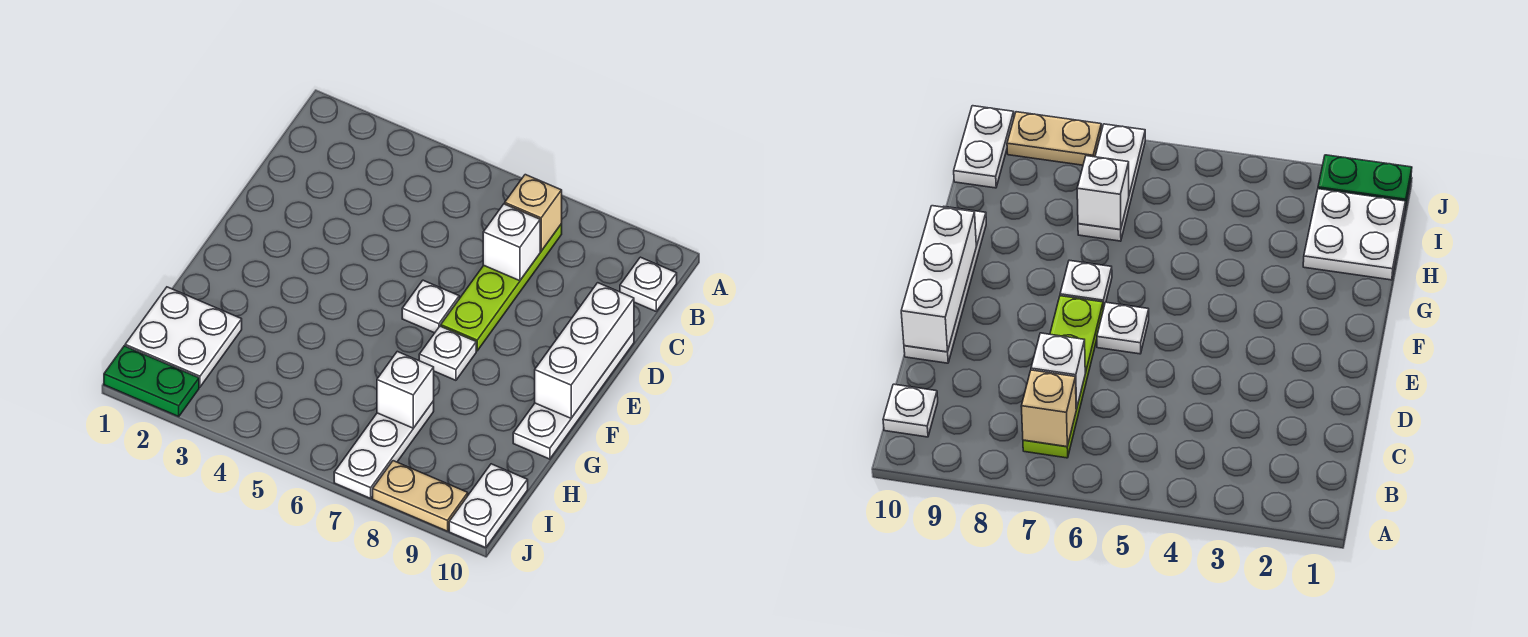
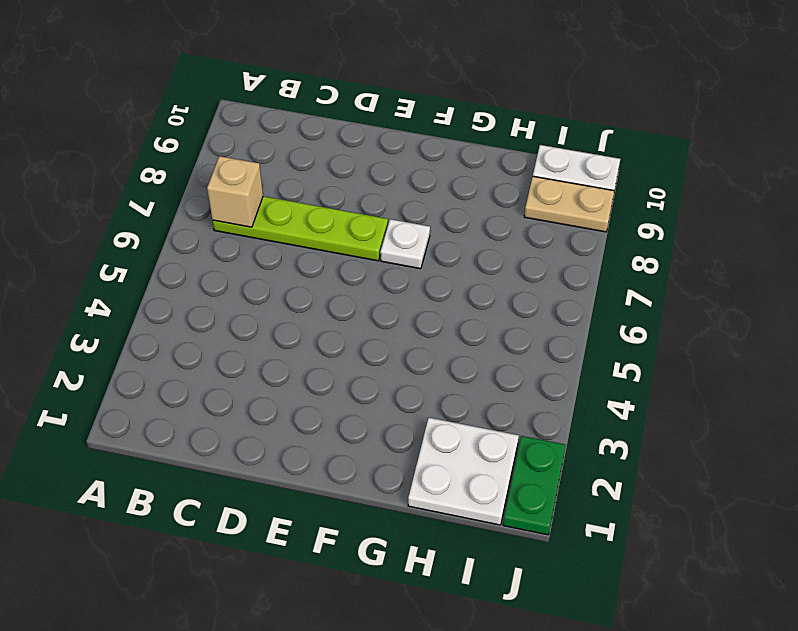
tan 1x2 plate [524,176,614,232] -> tan 1x2 plate turned to [373,461,468,531]
none -> white 1x1 plate [620,257,677,311]
none -> white 1x4 plate [513,332,634,459]
none -> white 1x1 plate [402,280,459,333]

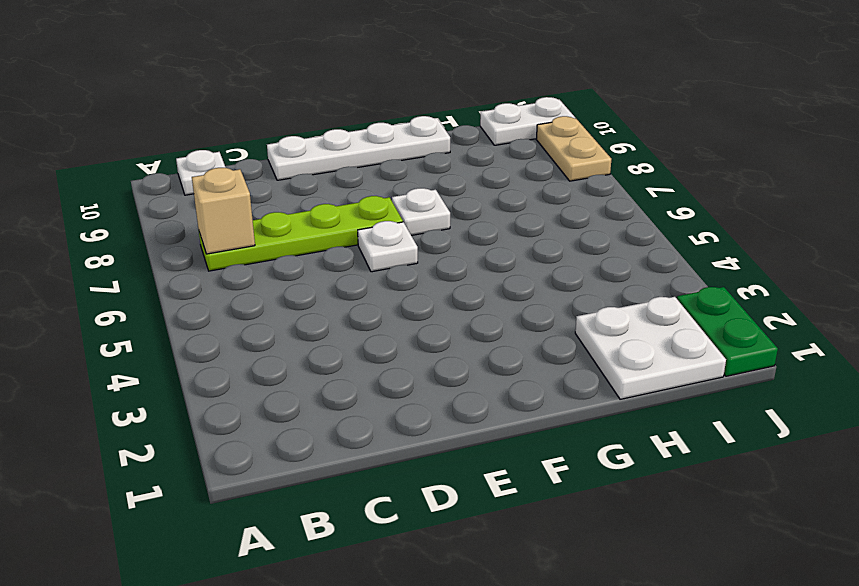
none -> white 1x3 plate [334,401,434,498]
none -> white 1x1 brick [483,204,540,281]
none -> white 1x3 brick [535,283,634,418]

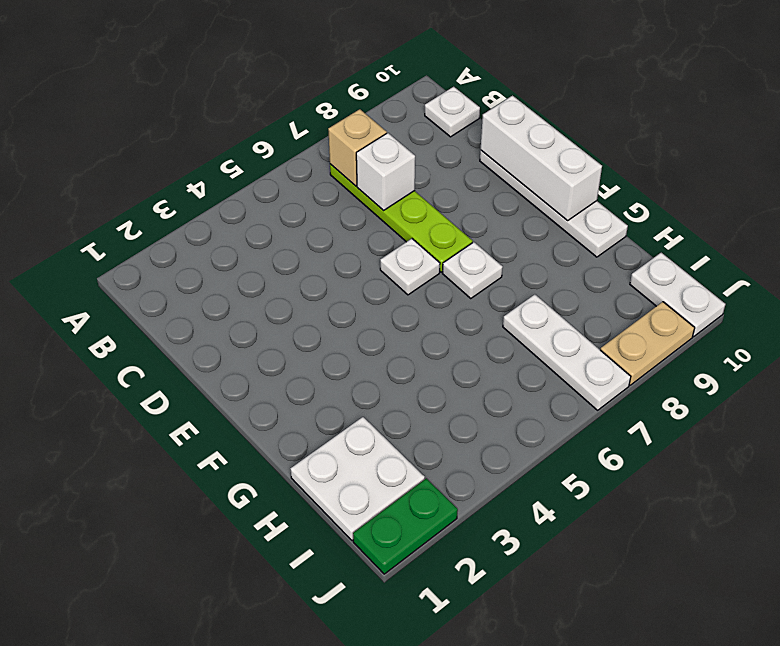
none -> white 1x1 brick [377,352,434,428]

